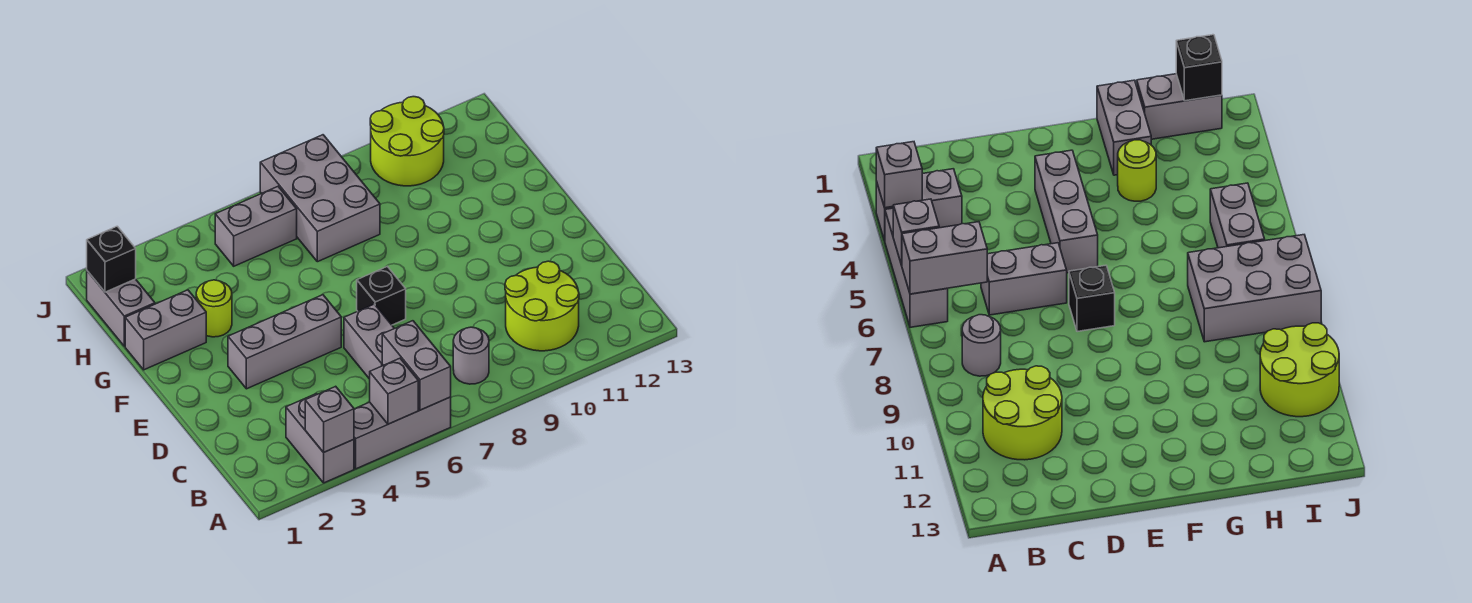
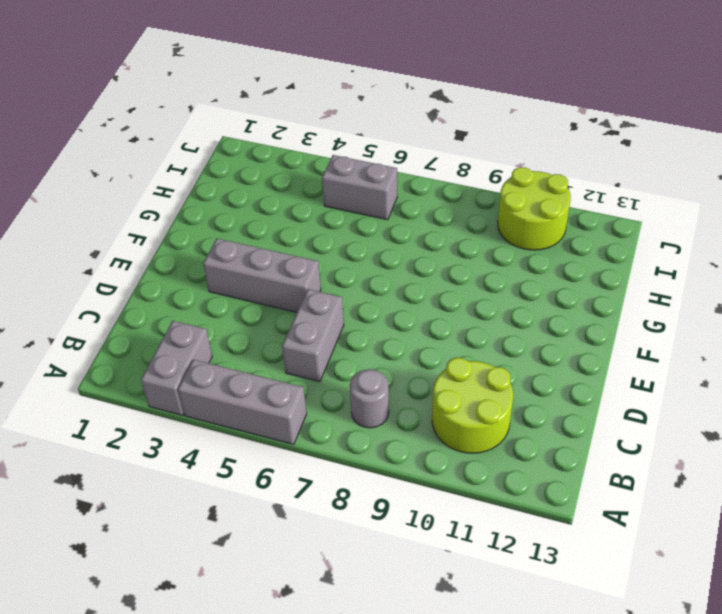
none -> black 1x1 brick [357,267,406,325]
none -> grey 1x2 brick [125,290,206,370]
none -> lime 1x1 round brick [196,280,232,337]

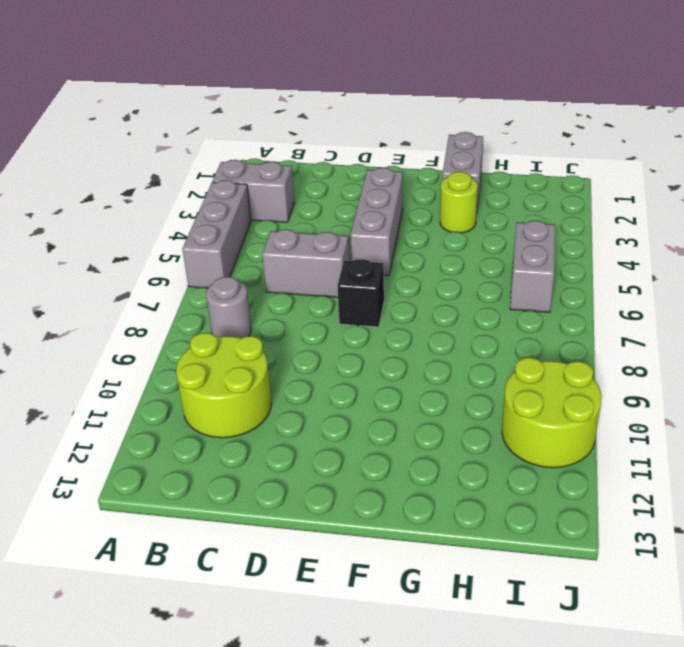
none -> grey 1x2 brick [87,271,155,346]
none -> grey 2x3 brick [260,135,380,262]
none -> grey 1x1 brick [305,386,354,452]

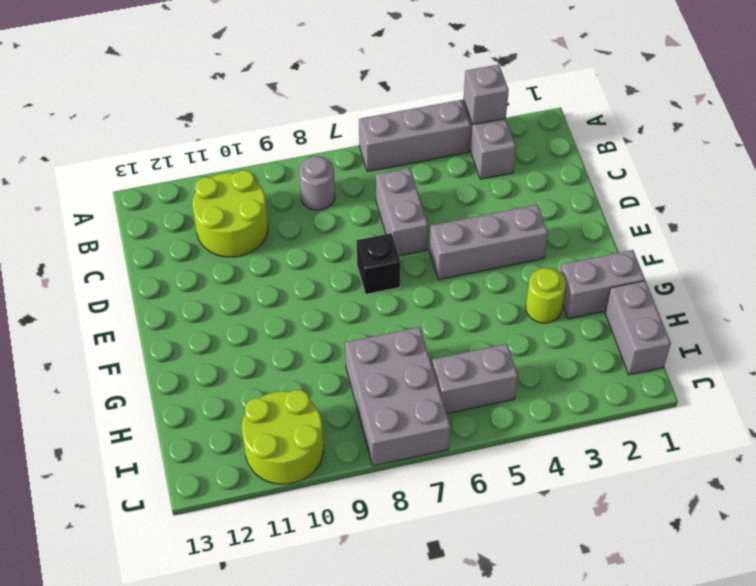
none -> grey 1x1 brick [370,358,418,424]
none -> grey 1x2 brick [382,321,451,410]
none -> black 1x1 brick [87,226,136,292]

